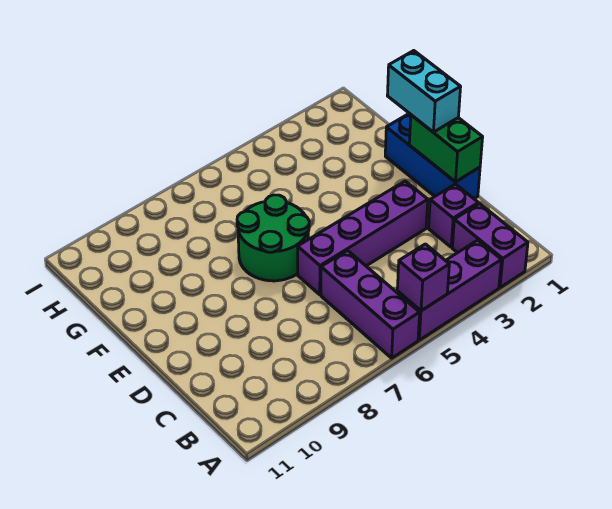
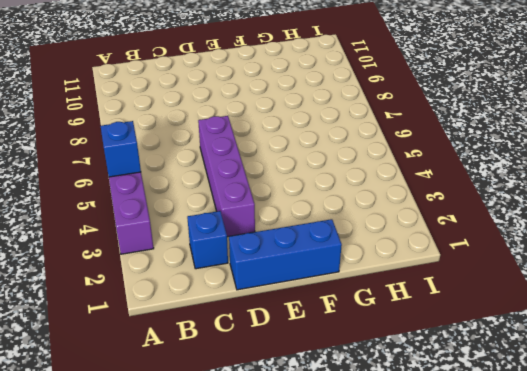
blue 1x1 brick [101,121,141,177] -> purple 1x1 brick [397,244,449,311]
blue 1x1 brick [187,211,228,269] -> purple 1x1 brick [429,184,478,247]
none -> purple 1x2 brick [452,204,528,288]
none -> purple 1x3 brick [321,250,420,358]

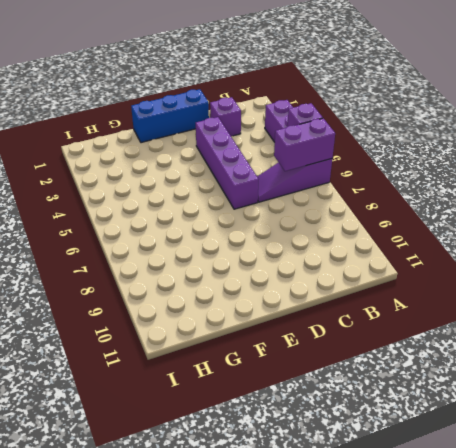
purple 1x3 slope [257,159,332,202] -> purple 1x3 brick [321,250,420,358]
purple 1x2 brick [274,118,335,171] -> purple 1x2 brick moved to [452,204,528,288]
none -> green 2x2 round brick [237,195,309,281]
none -> green 1x2 brick [409,115,483,182]

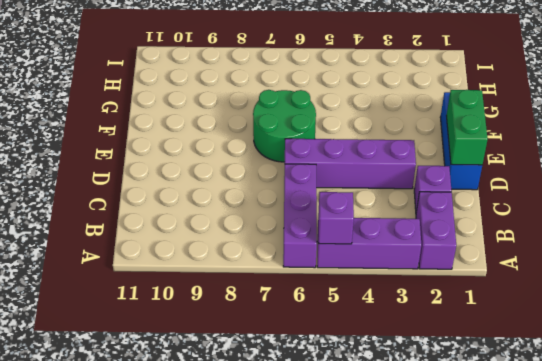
none -> cyan 1x2 brick [387,51,461,132]

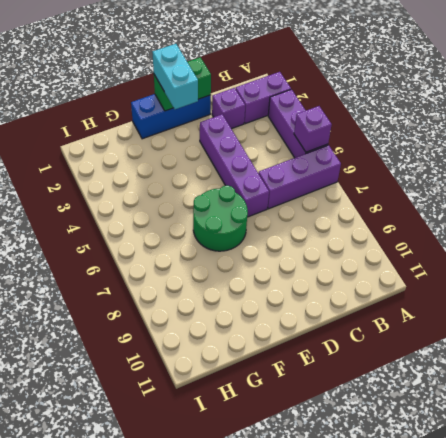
cyan 1x2 brick [152,44,198,109] -> cyan 1x2 brick turned to [387,51,461,132]

